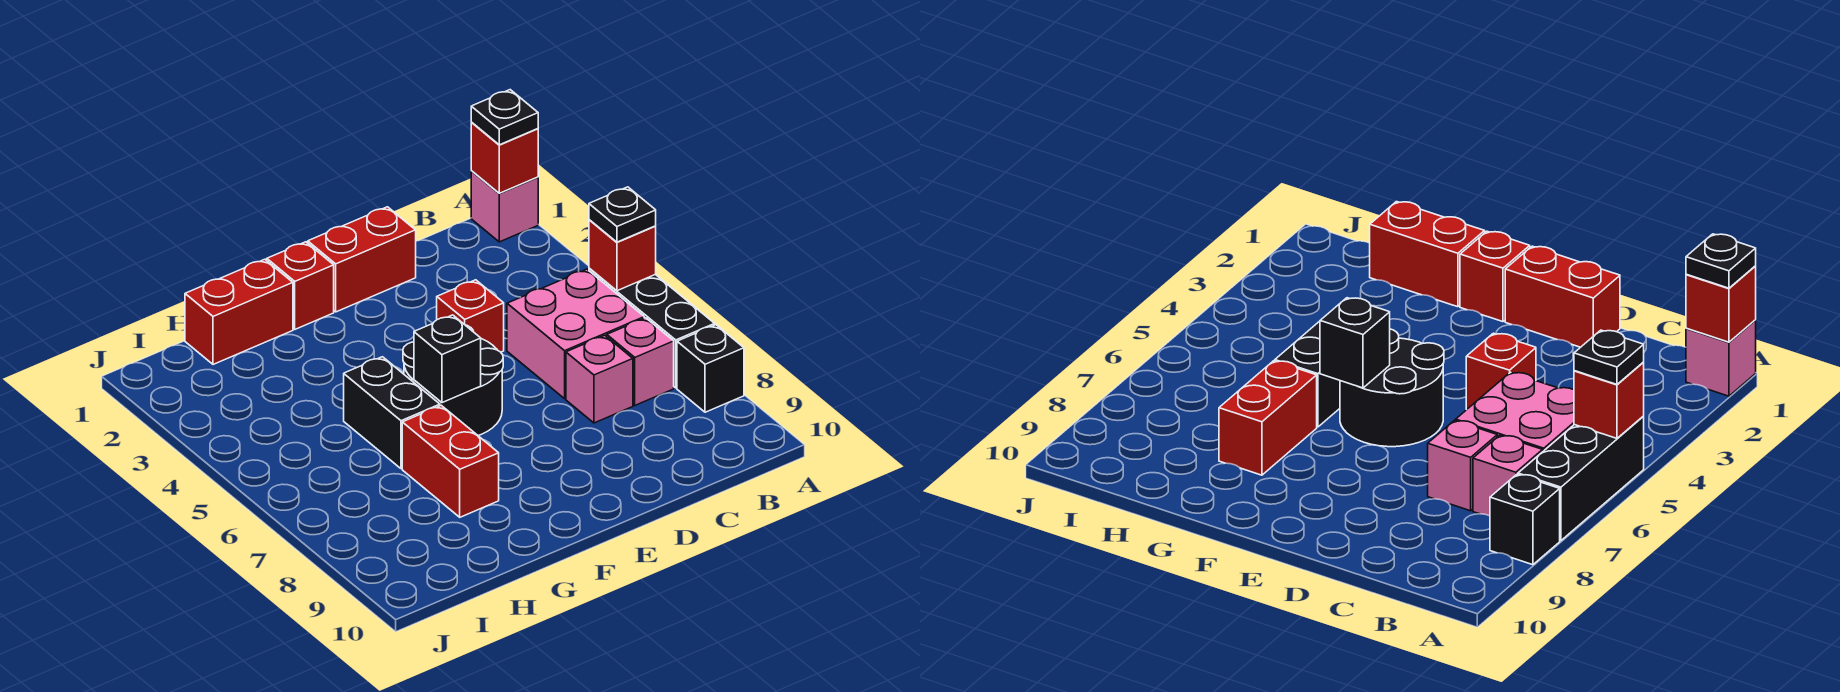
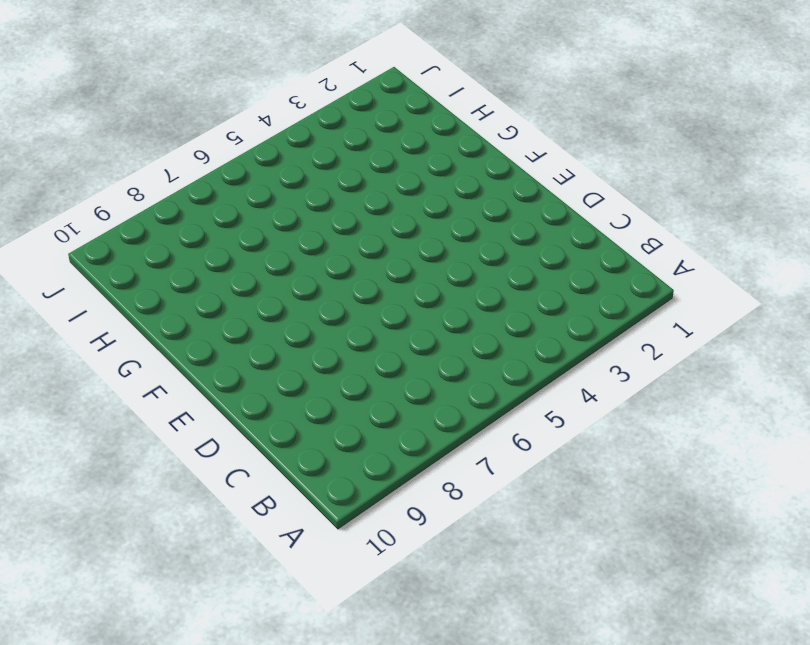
none -> pink 1x1 brick [471,171,538,242]
none -> black 1x3 brick [589,268,715,388]
none -> black 1x1 brick [677,325,744,412]

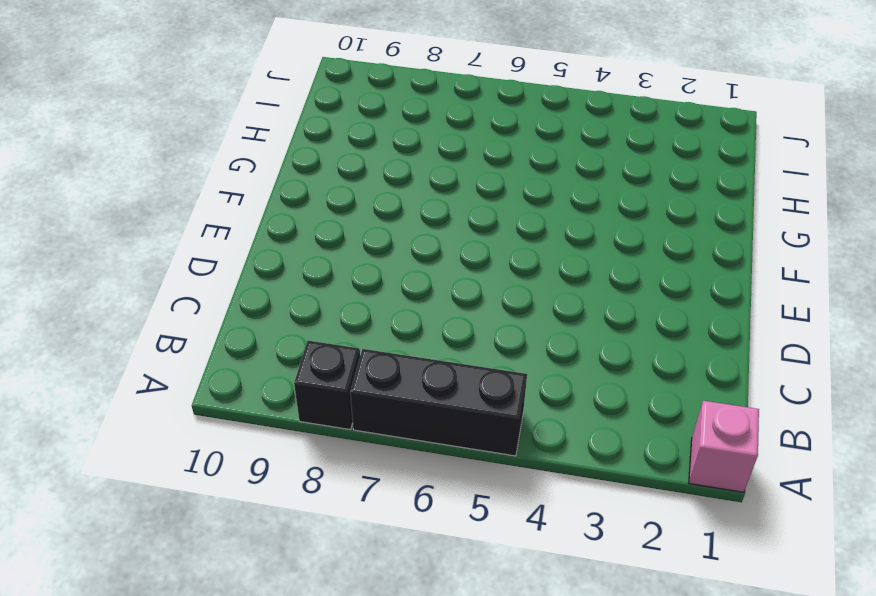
none -> pink 2x2 brick [507,269,644,399]
none -> pink 1x1 brick [607,318,674,405]
none -> pink 1x1 brick [566,335,633,423]

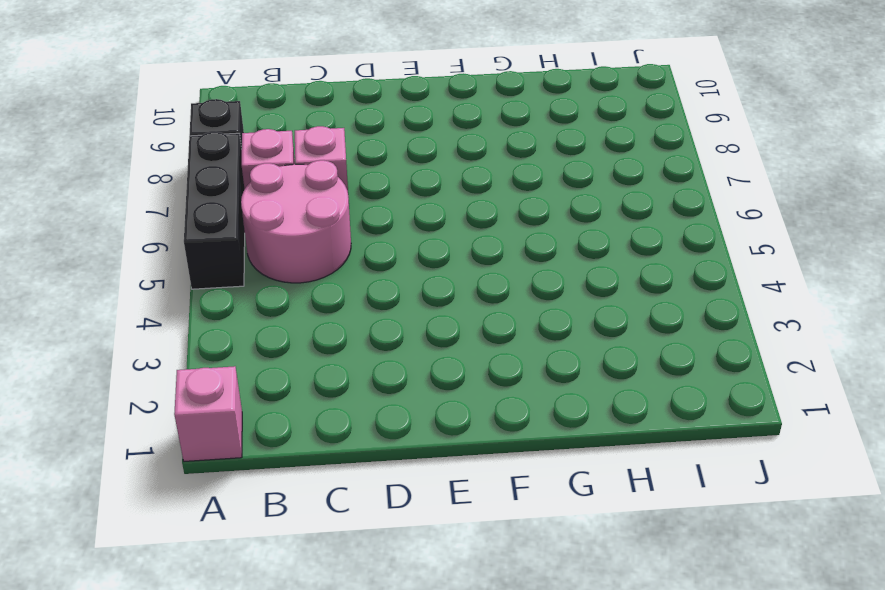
pink 2x2 round brick [241,160,351,283] -> pink 2x2 brick [507,269,644,399]
none -> red 1x2 brick [308,207,416,312]
none -> red 1x1 brick [437,280,504,352]
none -> black 2x2 round brick [403,325,503,435]

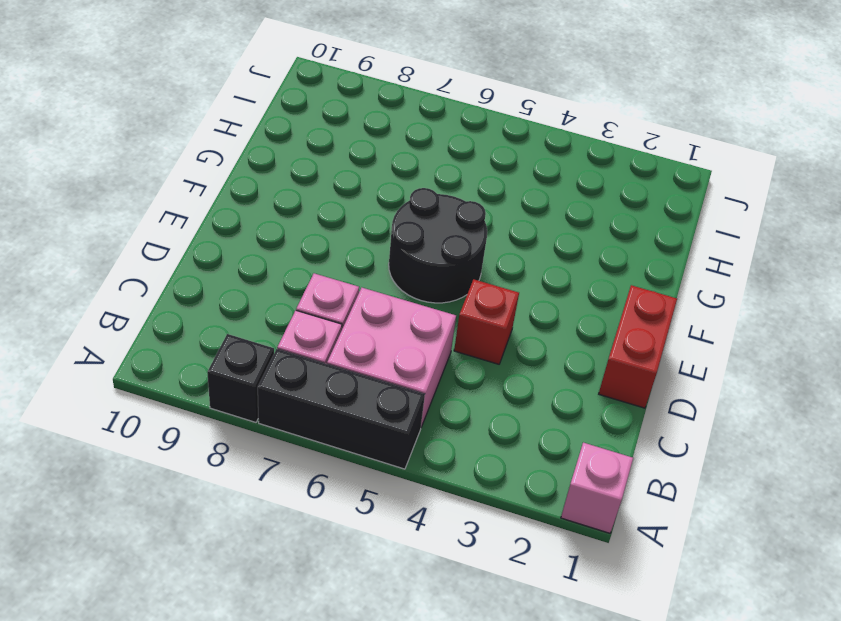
none -> red 1x1 brick [267,242,334,329]
none -> red 1x2 brick [185,259,293,364]
none -> black 1x2 brick [344,357,440,469]

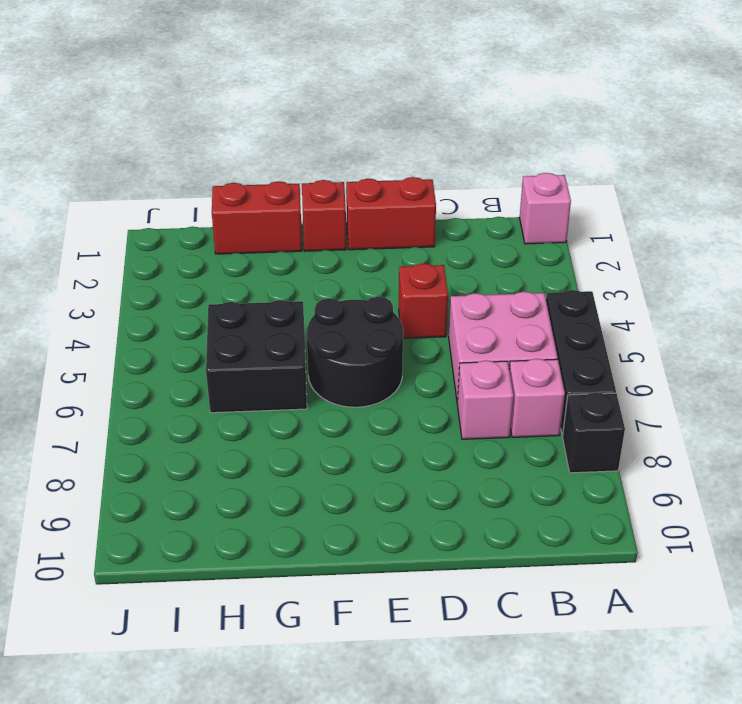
black 2x2 brick [206,300,307,413] -> black 1x2 brick [344,357,440,469]
none -> red 1x2 brick [402,405,499,517]
none -> red 1x1 brick [471,123,538,193]
none -> red 1x1 brick [589,220,656,291]

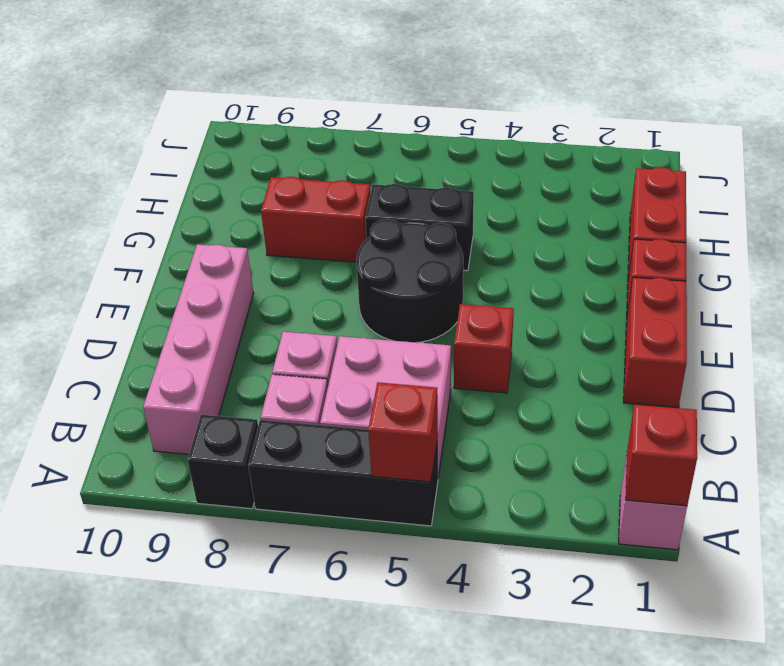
pink 1x4 brick [143,244,254,454] -> none
none -> black 1x1 brick [414,315,481,403]
none -> black 1x1 plate [471,90,538,145]
none -> black 1x1 plate [589,187,656,242]

